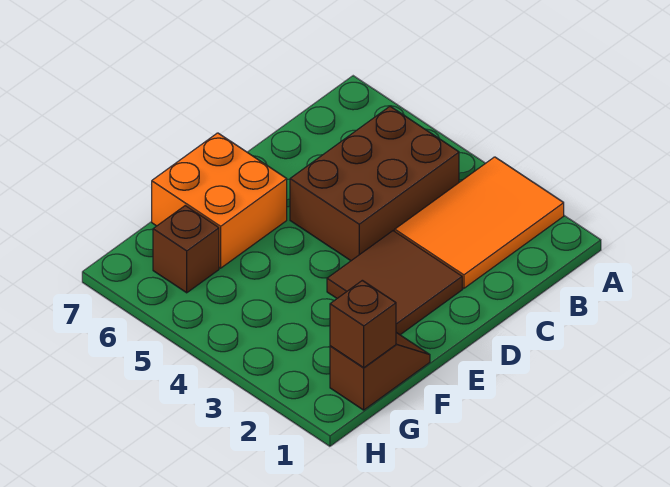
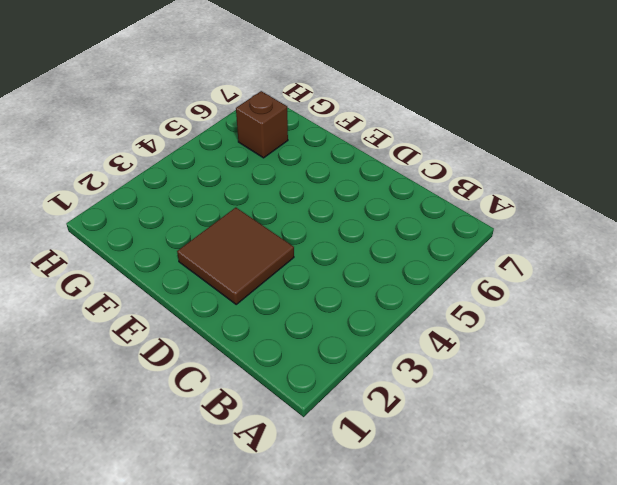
none -> orange 2x3 tile [395,157,564,289]
none -> brown 2x3 brick [290,106,459,261]

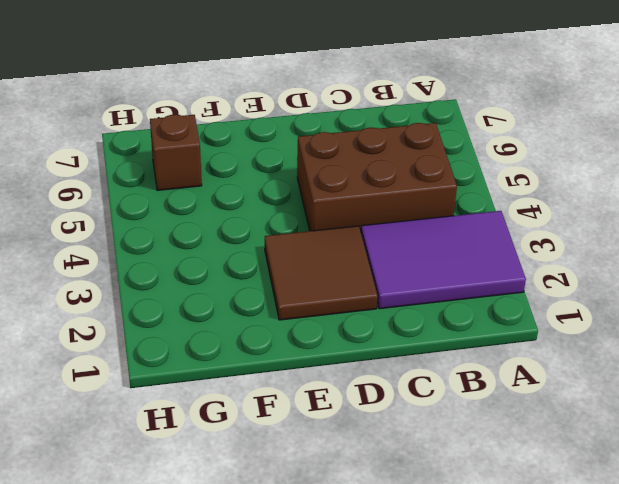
purple 2x3 tile [361,211,526,309] -> orange 2x3 tile [395,157,564,289]
none -> orange 2x2 brick [152,133,287,268]
none -> brown 1x2 slope [330,333,430,410]

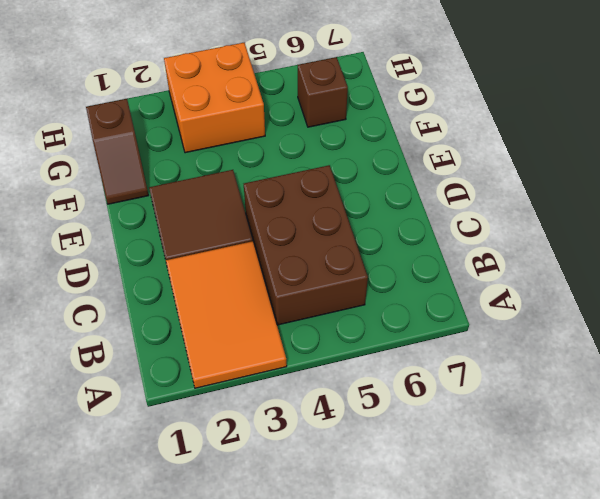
orange 2x2 brick [164,43,265,153] -> orange 2x2 brick moved to [152,133,287,268]
none -> brown 1x1 brick [330,280,396,368]

